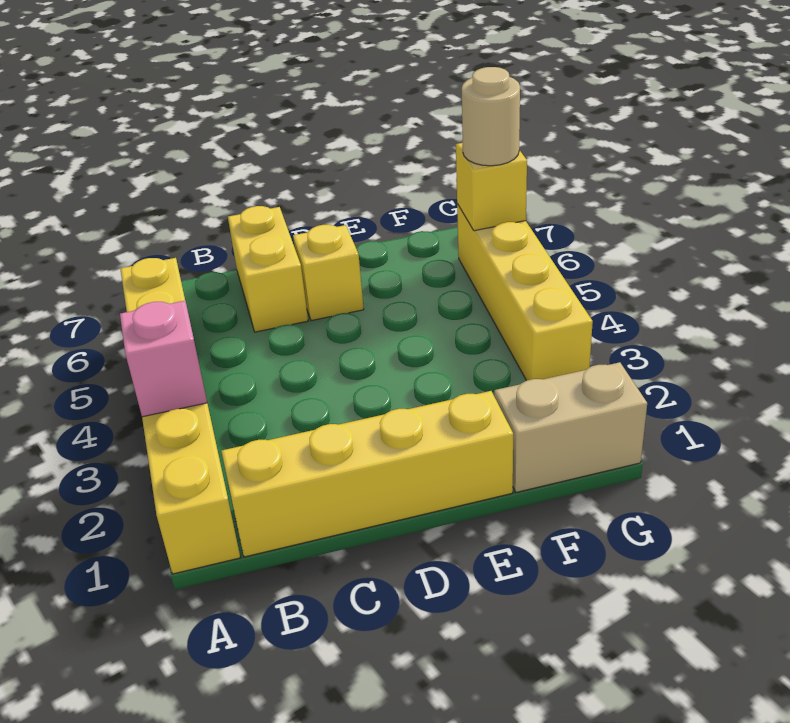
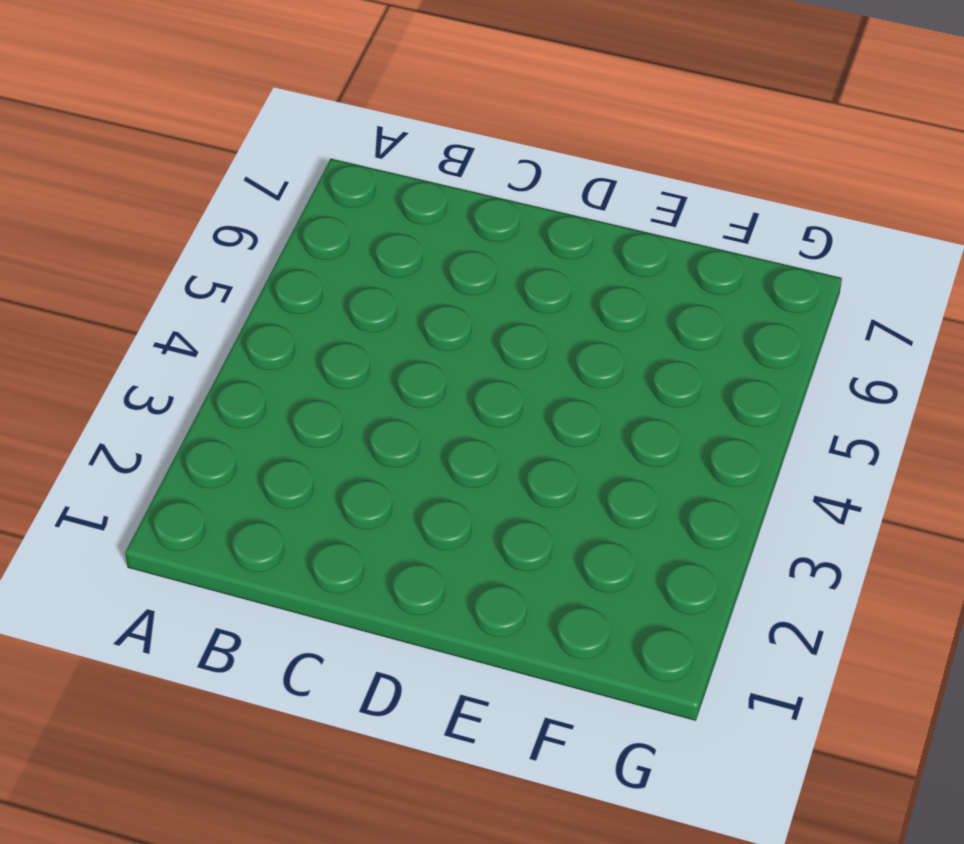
none -> yellow 1x6 brick [120,258,240,574]
none -> yellow 1x4 brick [221,391,513,557]

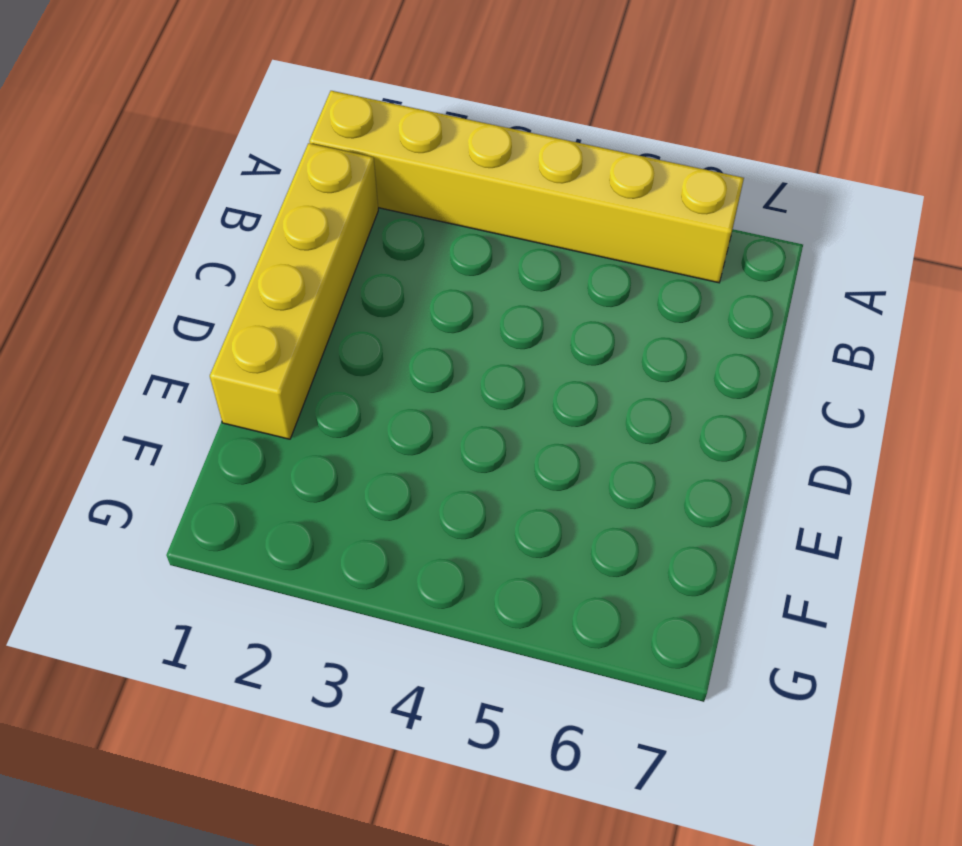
none -> yellow 1x2 brick [228,206,308,332]
none -> yellow 1x1 brick [293,225,364,321]

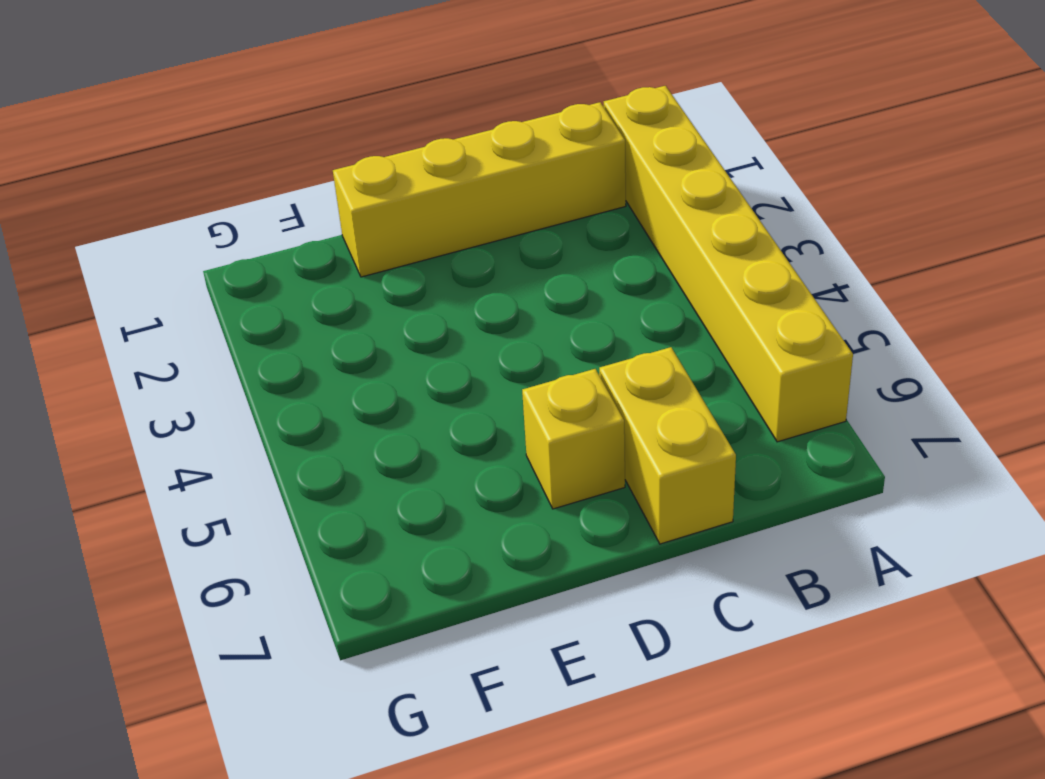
none -> tan 1x2 brick [494,362,647,492]
none -> yellow 1x4 brick [457,204,593,380]

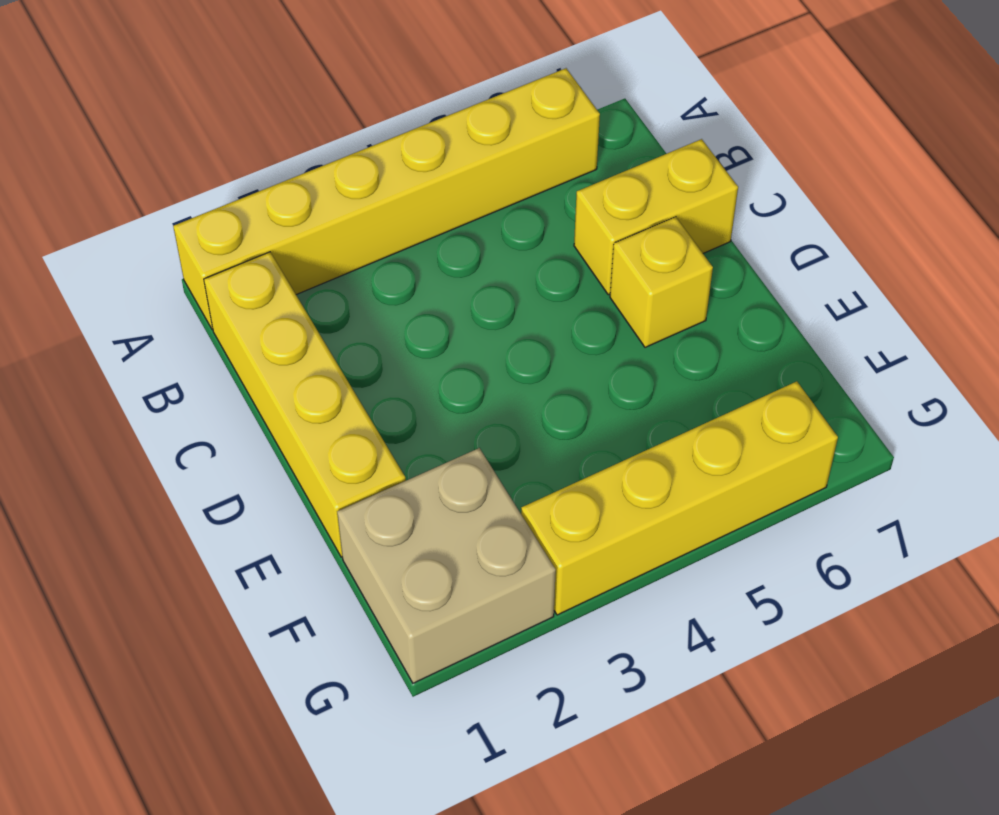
tan 2x2 brick [337,448,556,683] -> tan 1x2 brick [494,362,647,492]
none -> pink 1x1 brick [120,301,207,417]
none -> yellow 1x1 brick [456,143,527,231]

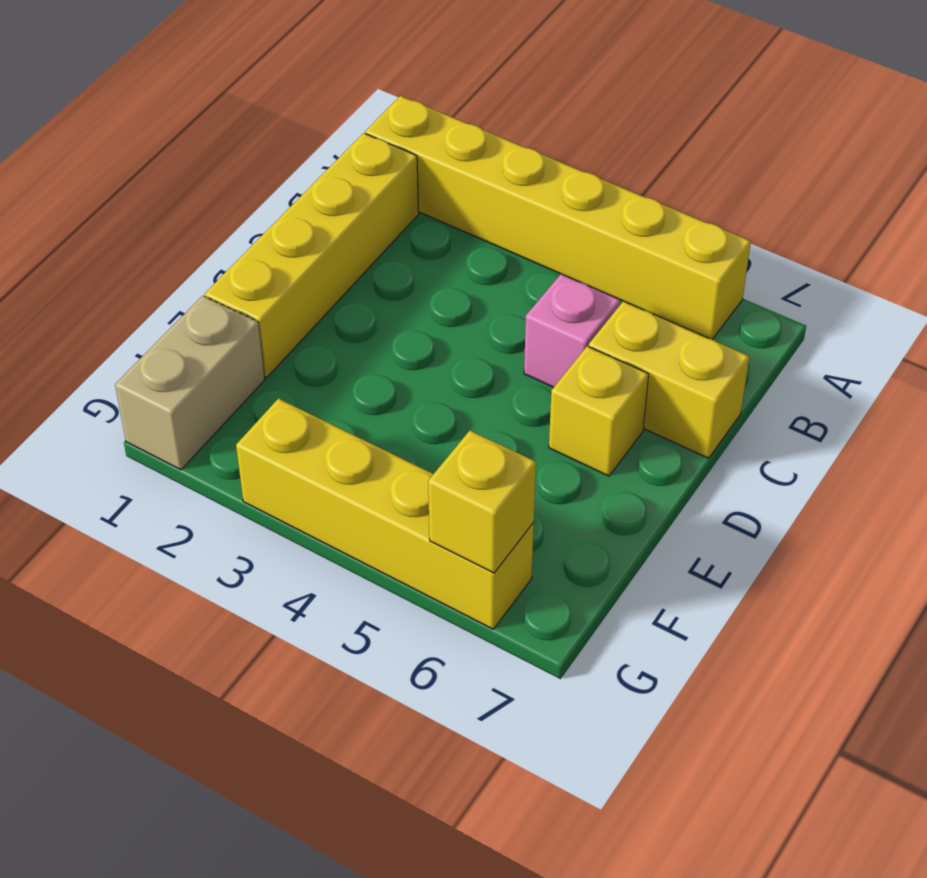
pink 1x1 brick [524,274,620,387] -> pink 1x1 brick moved to [120,301,207,417]
none -> tan 1x1 round brick [462,67,520,166]

